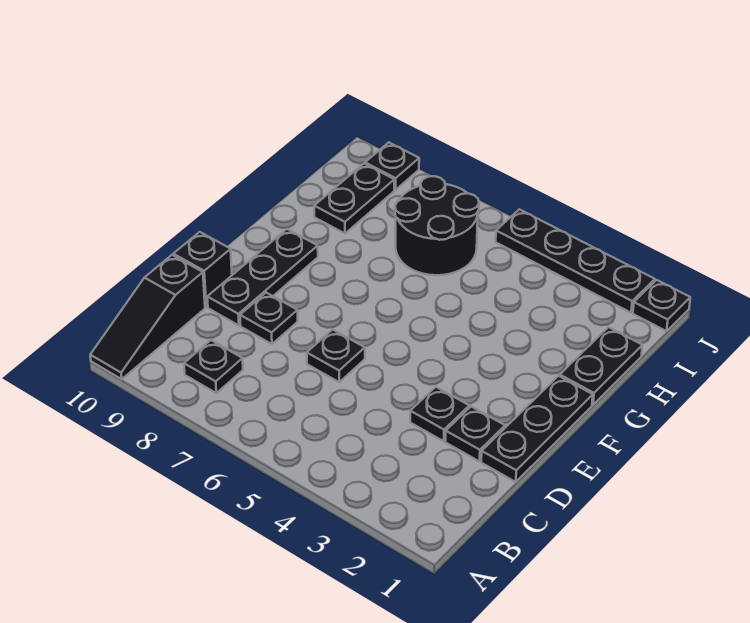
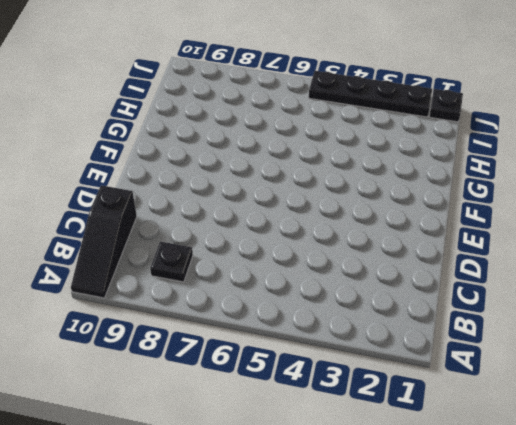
none -> black 1x3 plate [481,376,593,482]
none -> black 1x1 plate [445,407,505,461]
none -> black 1x1 plate [410,387,469,441]

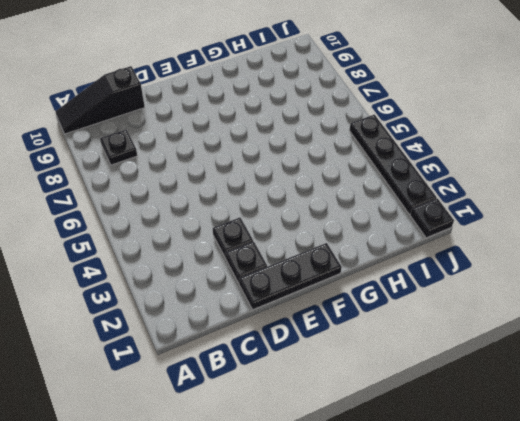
none -> black 1x1 plate [307,330,365,382]
none -> black 1x1 plate [240,293,298,344]
none -> black 1x3 plate [207,229,318,325]

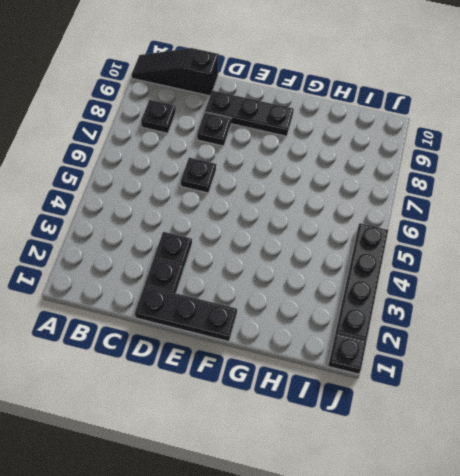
none -> black 1x1 brick [173,232,232,307]
none -> black 1x2 plate [560,327,642,405]
none -> black 2x2 round brick [395,176,479,275]

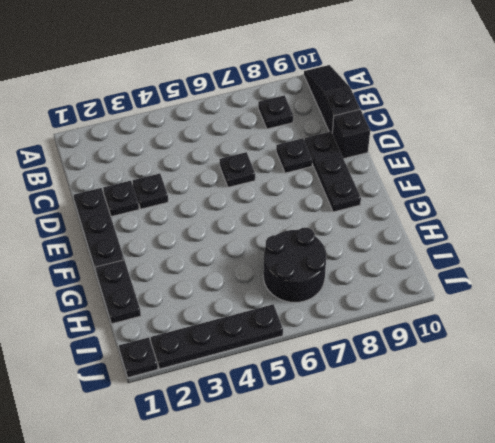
none -> black 1x2 plate [314,164,394,233]
none -> black 1x1 plate [365,142,419,190]

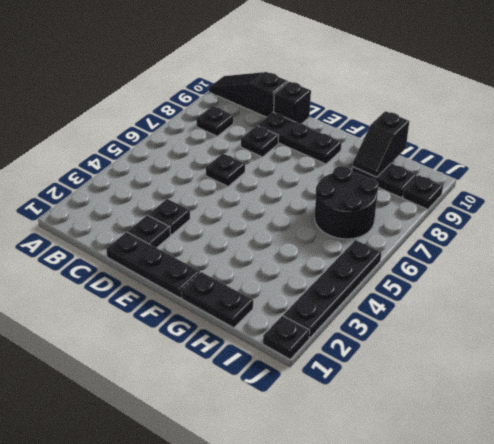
black 1x2 slope [353,111,410,177] -> none

